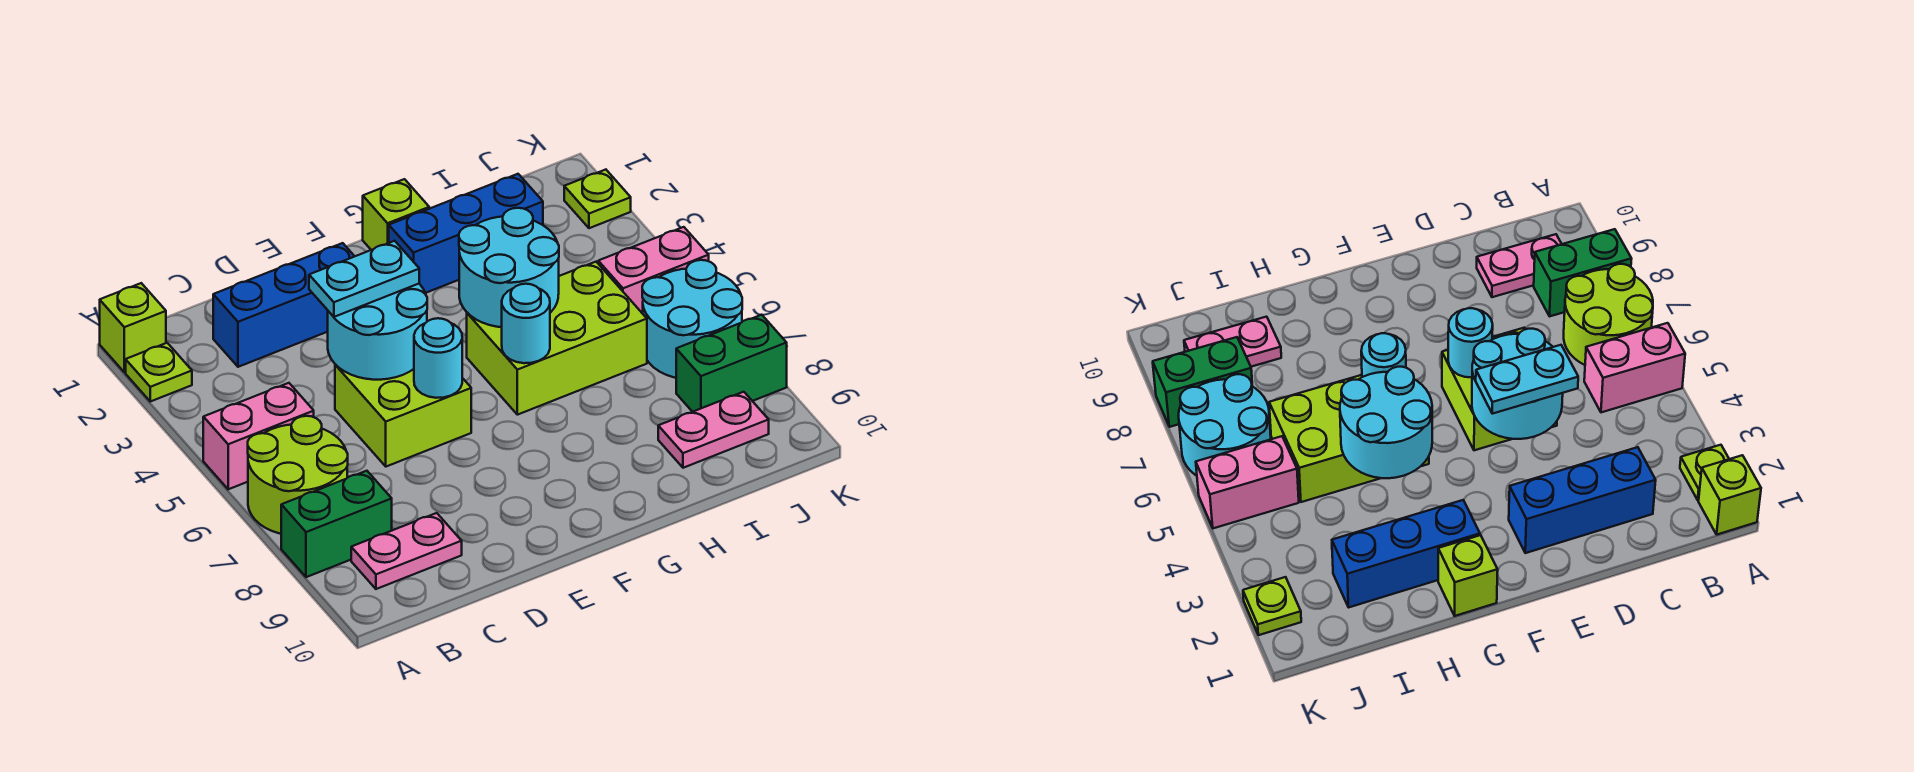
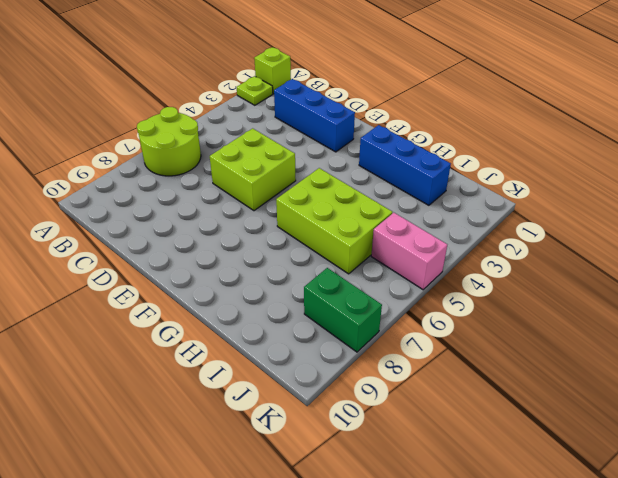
none -> pink 1x2 brick [203,383,314,489]
none -> green 1x2 brick [281,471,392,577]
none -> pink 1x2 plate [351,513,462,589]

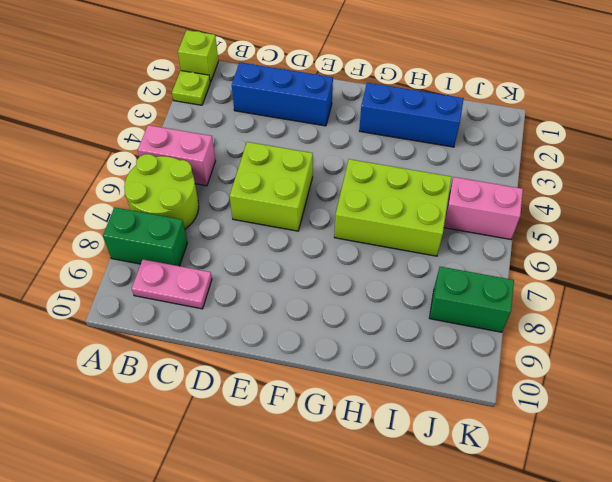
none -> lime 1x1 brick [363,179,429,250]
none -> pink 1x2 plate [658,392,769,468]
none -> cyan 2x2 round brick [642,260,742,378]

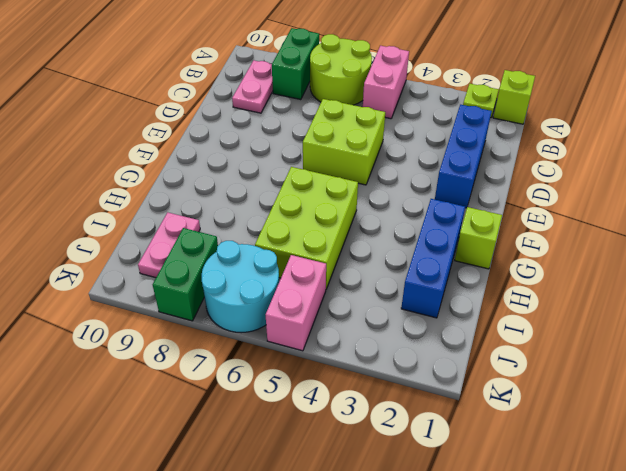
none -> lime 1x1 plate [564,170,631,228]
none -> cyan 2x2 round brick [328,284,427,380]
none -> cyan 1x1 round brick [414,318,462,398]

